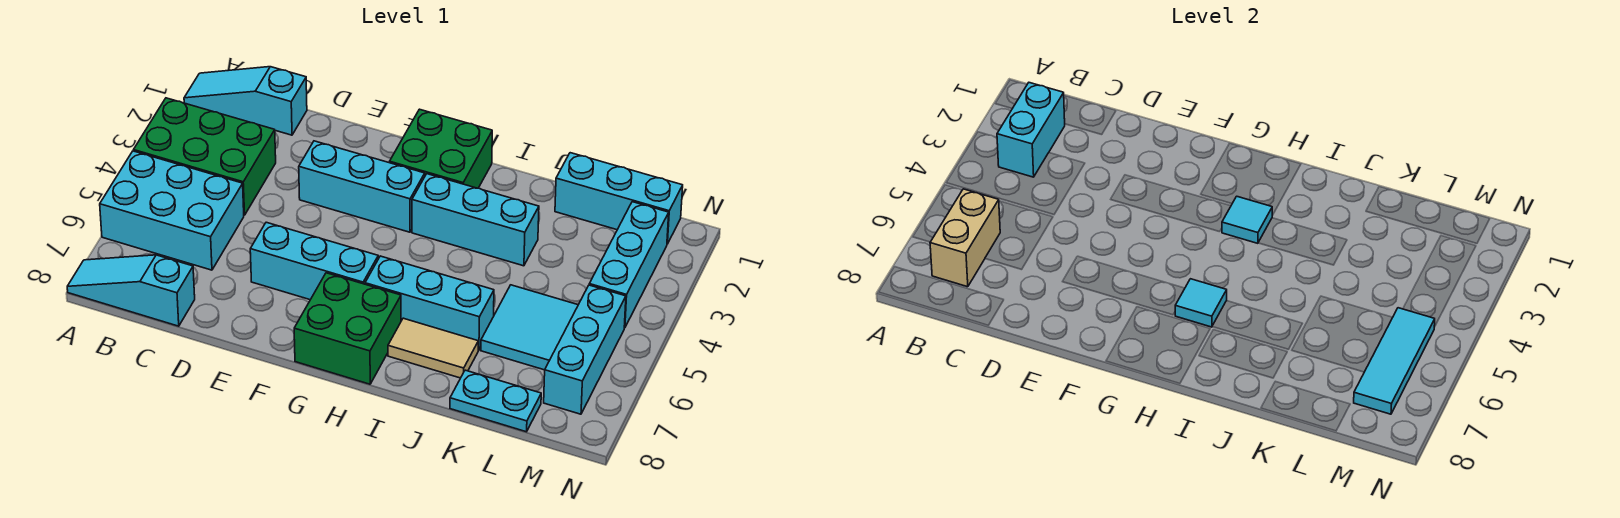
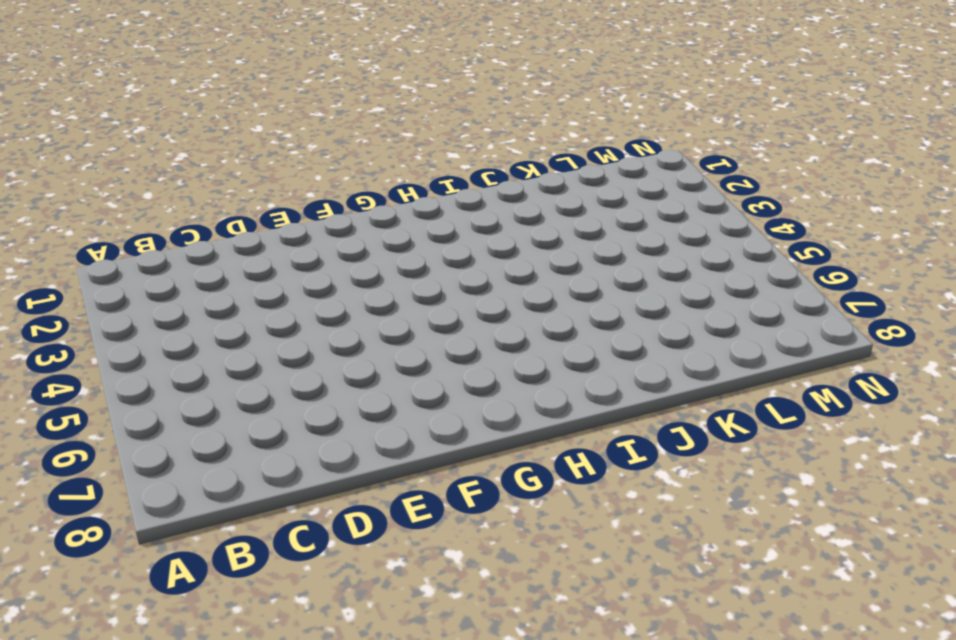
none -> cyan 1x3 slope [184,67,307,135]
none -> green 2x3 brick [134,98,276,215]
none -> cyan 2x3 brick [100,151,244,270]

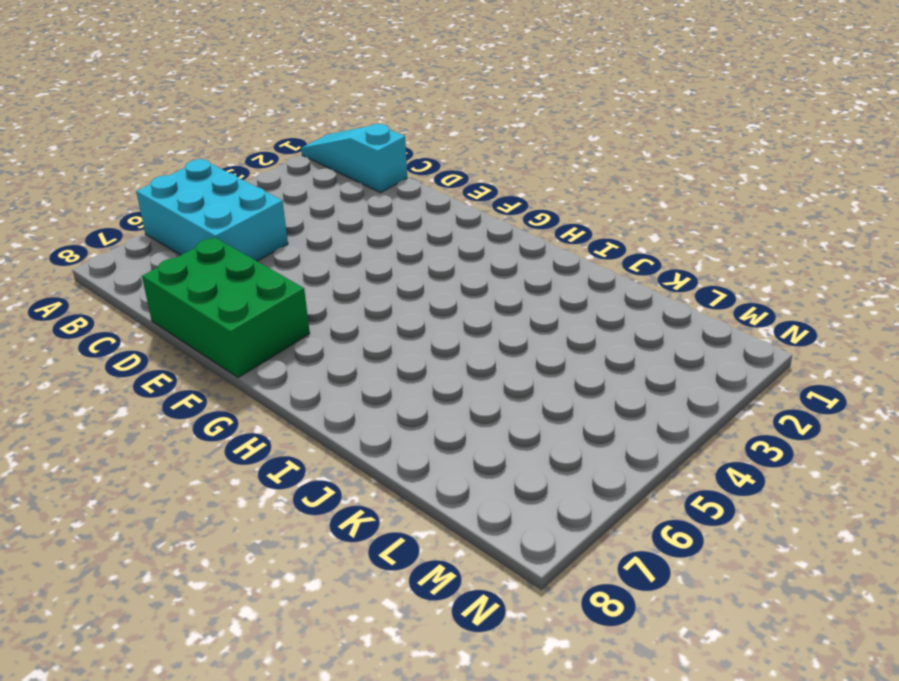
green 2x3 brick [142,238,310,378] -> green 2x3 brick moved to [134,98,276,215]
none -> cyan 1x3 slope [67,255,195,326]
none -> cyan 1x3 brick [299,141,425,232]
none -> cyan 1x3 brick [250,222,379,300]

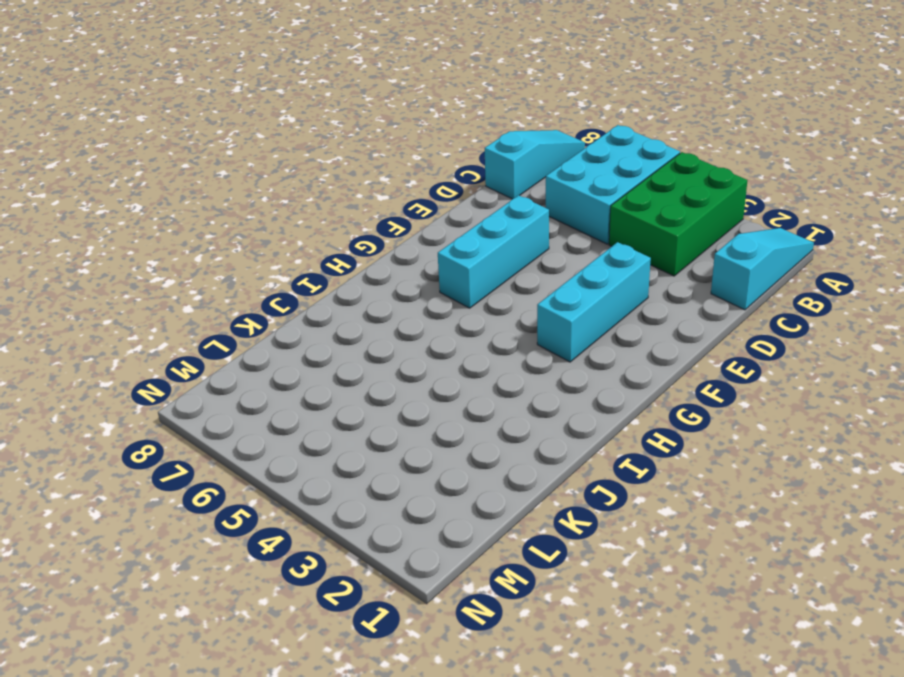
none -> green 2x2 brick [390,109,492,188]
none -> green 2x2 brick [294,273,401,384]
none -> cyan 1x3 brick [412,174,539,266]

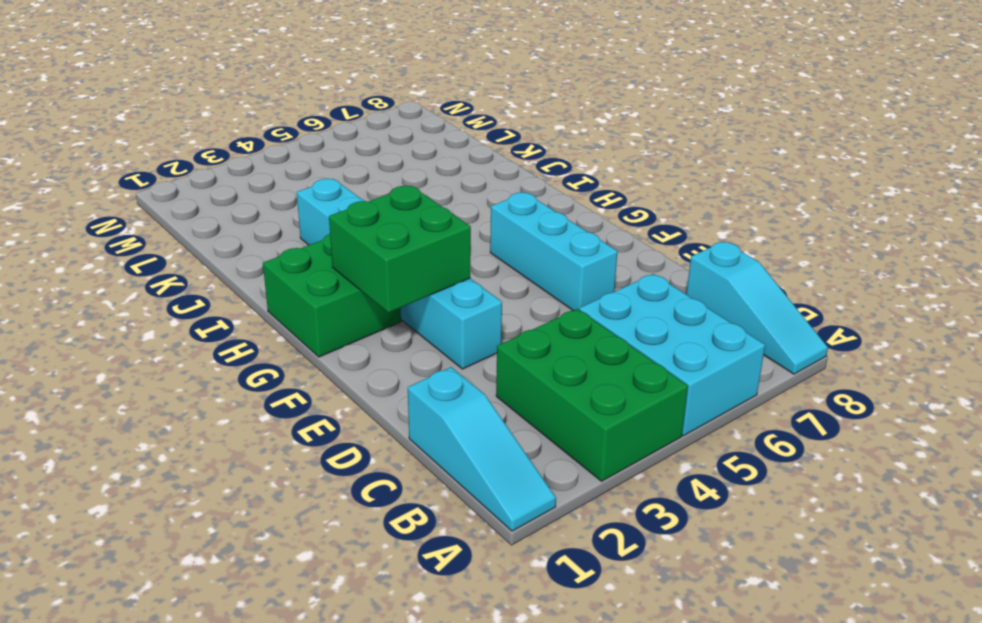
green 2x2 brick [329,186,471,313] -> green 2x2 brick moved to [294,273,401,384]
none -> cyan 1x3 brick [365,256,494,350]
none -> tan 1x2 tile [388,318,478,378]
none -> cyan 1x3 brick [555,153,683,244]

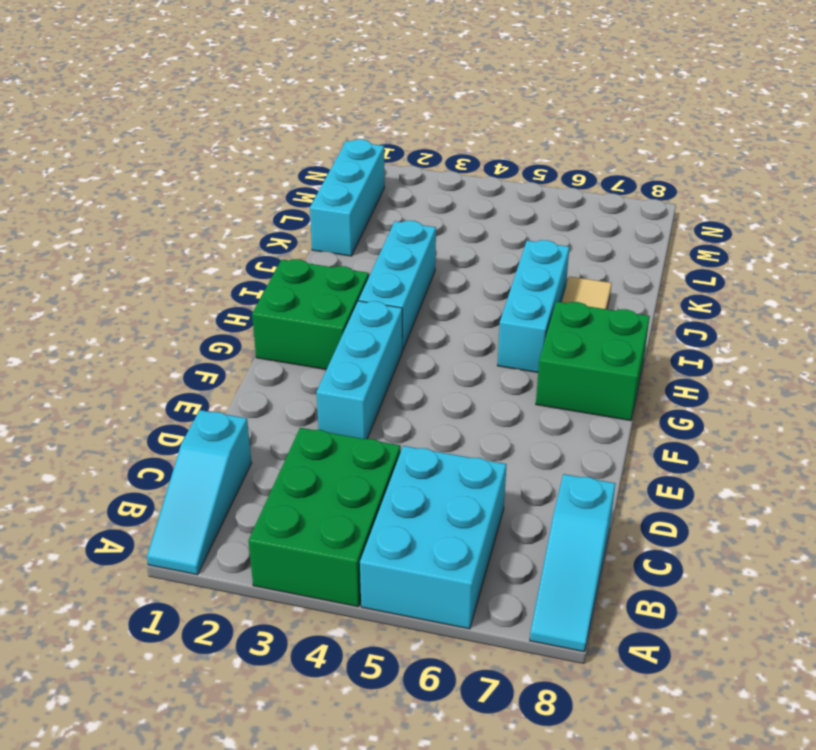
none -> cyan 1x3 brick [250,222,379,300]
none -> cyan 2x2 tile [481,285,578,370]
none -> cyan 1x2 plate [450,370,541,432]

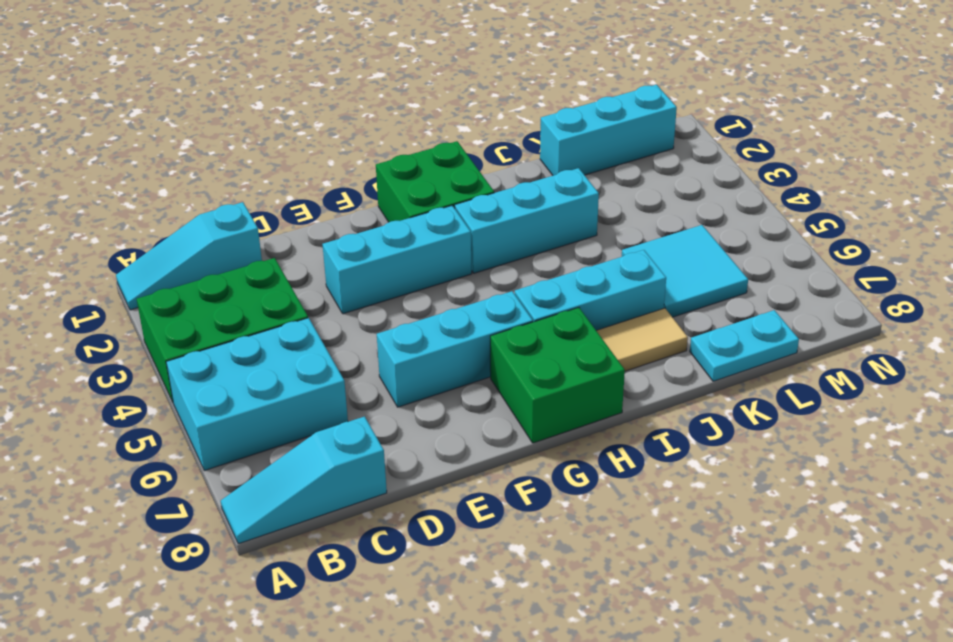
none -> cyan 1x3 brick [589,202,669,328]
none -> cyan 1x3 brick [544,285,626,414]
none -> cyan 1x2 brick [997,83,1065,177]

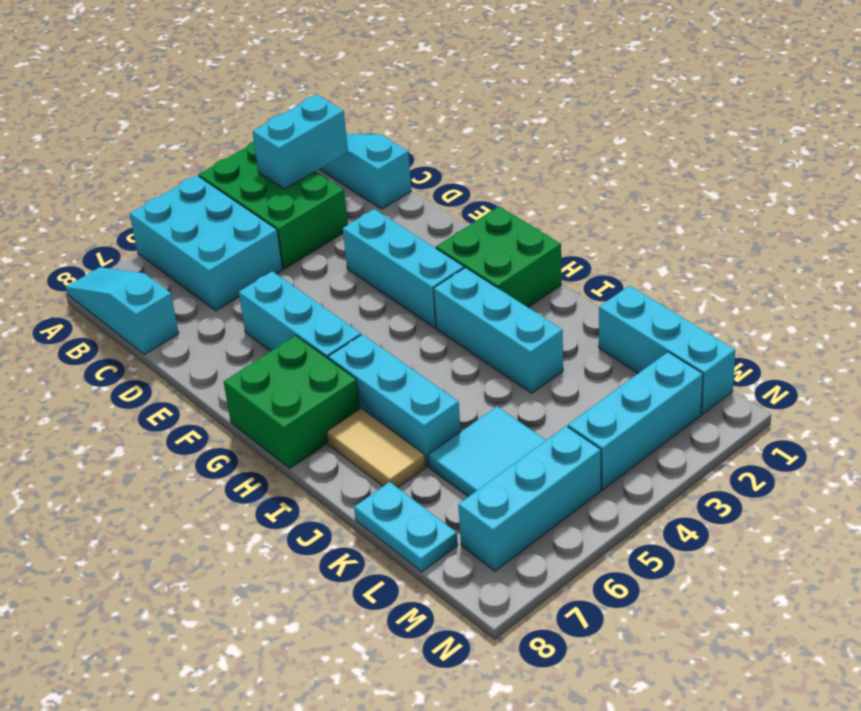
none -> tan 1x2 brick [930,189,1000,287]
none -> cyan 1x1 tile [1222,196,1272,243]
none -> cyan 1x1 tile [1175,279,1227,327]

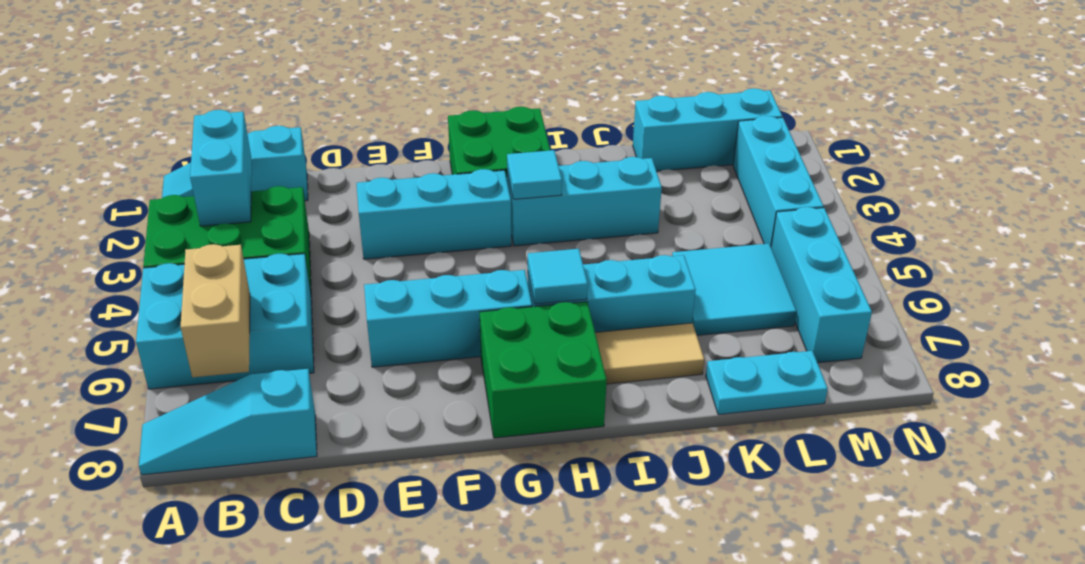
none -> cyan 1x3 tile [1354,308,1435,414]

